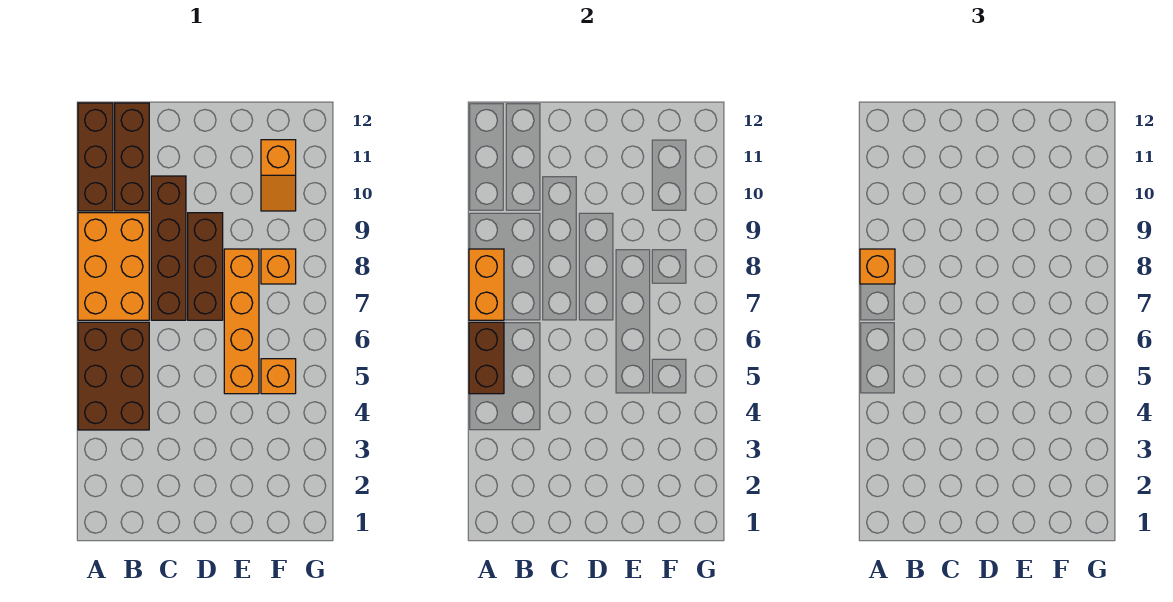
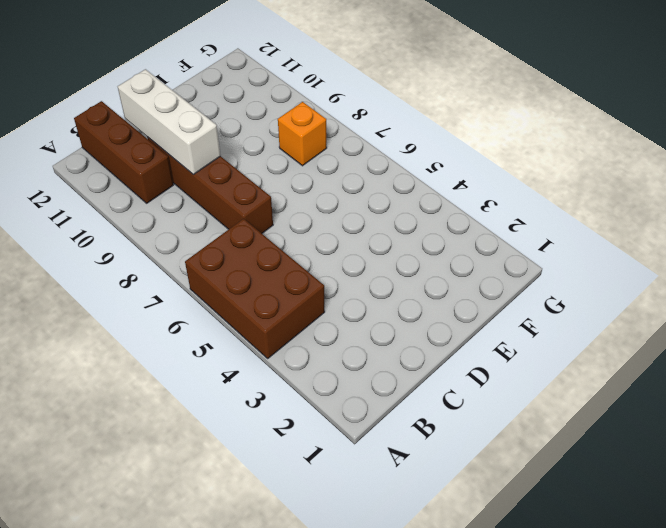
white 1x3 brick [118,69,221,174] -> none
none -> orange 2x3 brick [78,213,149,320]
none -> brown 1x3 brick [78,103,113,211]
none -> brown 1x3 brick [188,213,223,320]

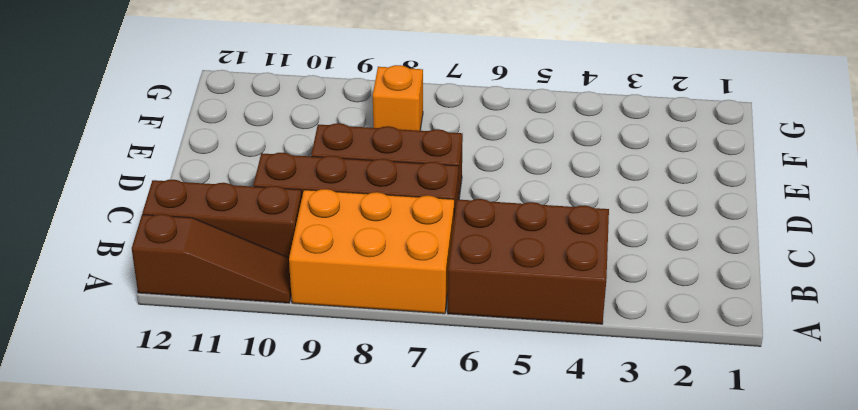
brown 1x3 slope [132,214,291,303] -> brown 1x3 brick [78,103,113,211]
none -> orange 1x4 brick [224,249,259,394]
none -> orange 1x1 brick [261,359,296,394]
none -> orange 1x2 slope [261,140,296,211]

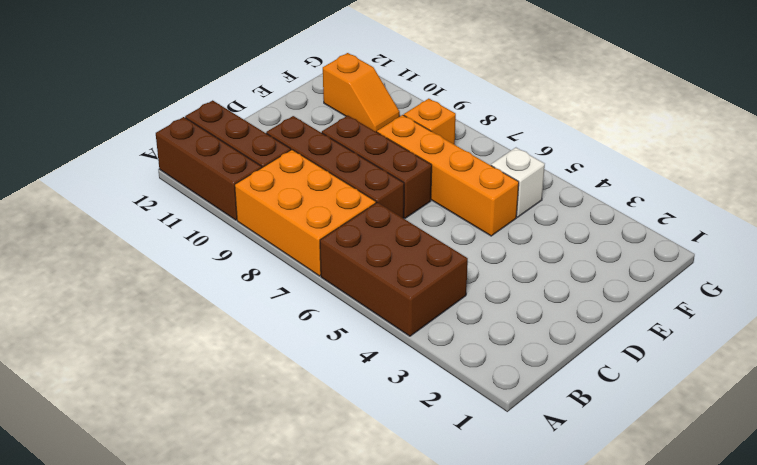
white 1x1 brick [491,148,545,217] -> orange 1x1 brick [261,359,296,394]
none -> brown 1x2 brick [469,322,504,394]
none -> orange 1x2 brick [469,249,504,320]
none -> orange 1x1 brick [860,249,895,284]

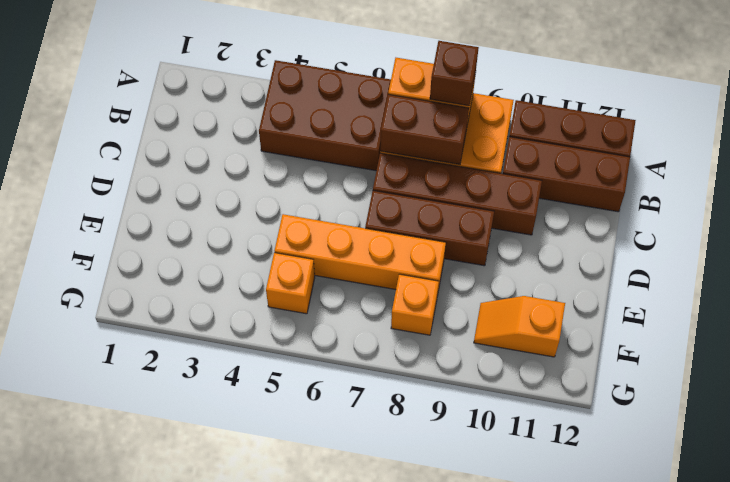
brown 1x1 brick [430,41,479,106] -> orange 1x1 brick [860,249,895,284]
brown 1x2 brick [380,94,469,164] -> brown 1x2 brick moved to [469,322,504,394]

